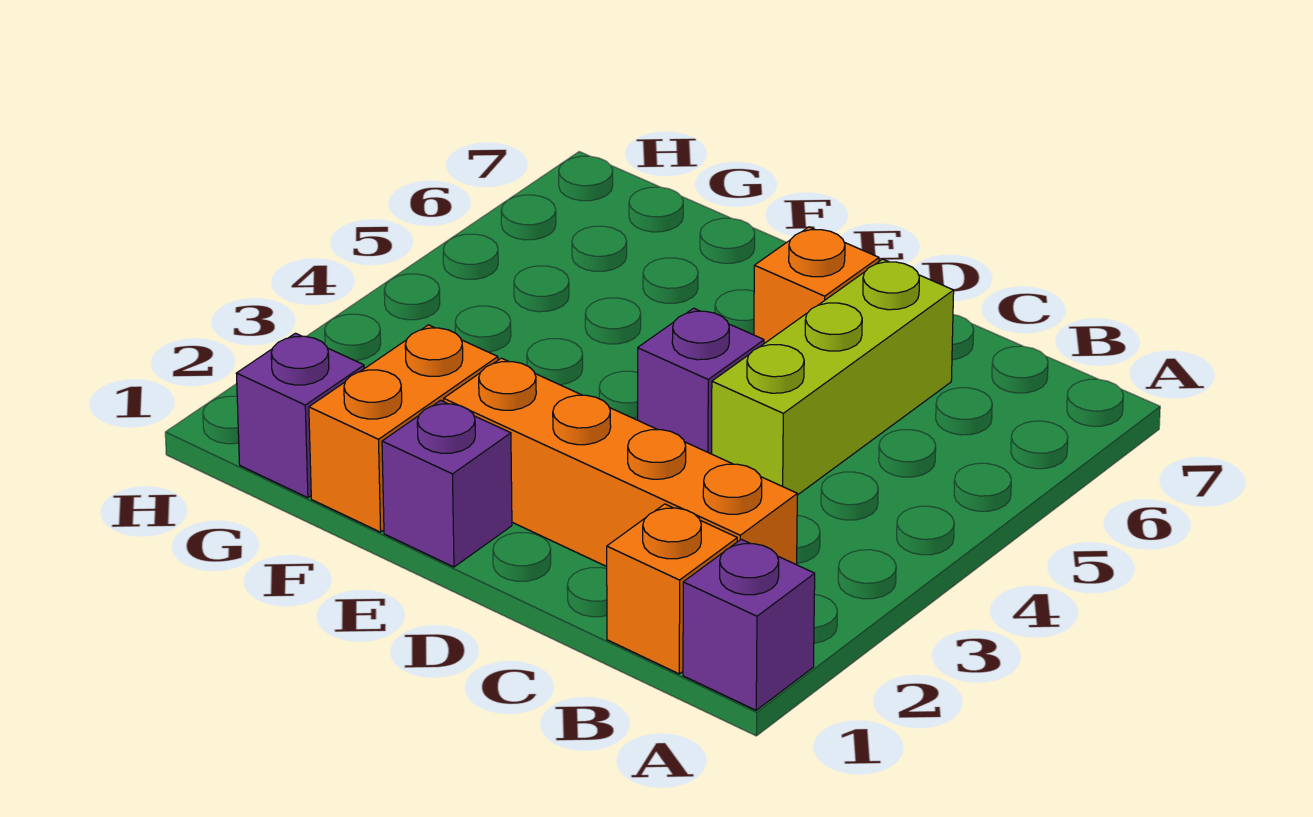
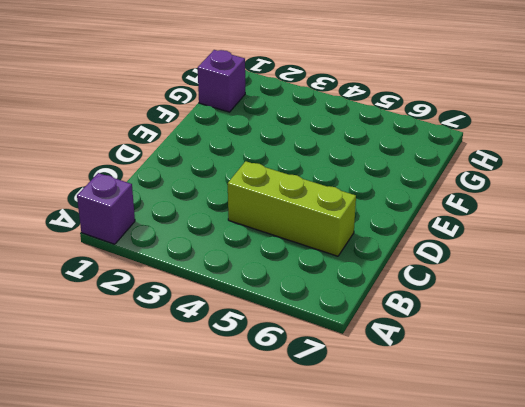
none -> orange 1x1 brick [607,504,737,674]
none -> orange 1x4 brick [444,358,797,567]

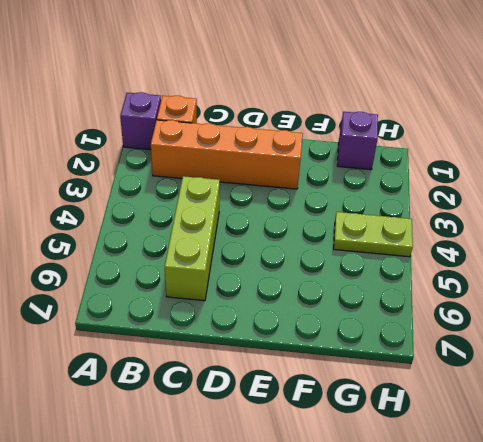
lime 1x2 plate [334,212,413,257] -> none
none -> purple 1x1 brick [638,308,764,454]
none -> orange 1x1 brick [754,227,879,344]

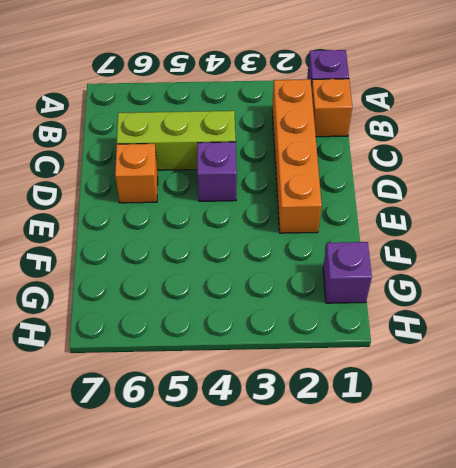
none -> purple 1x1 brick [382,400,512,567]
none -> orange 1x2 brick [309,325,498,532]

